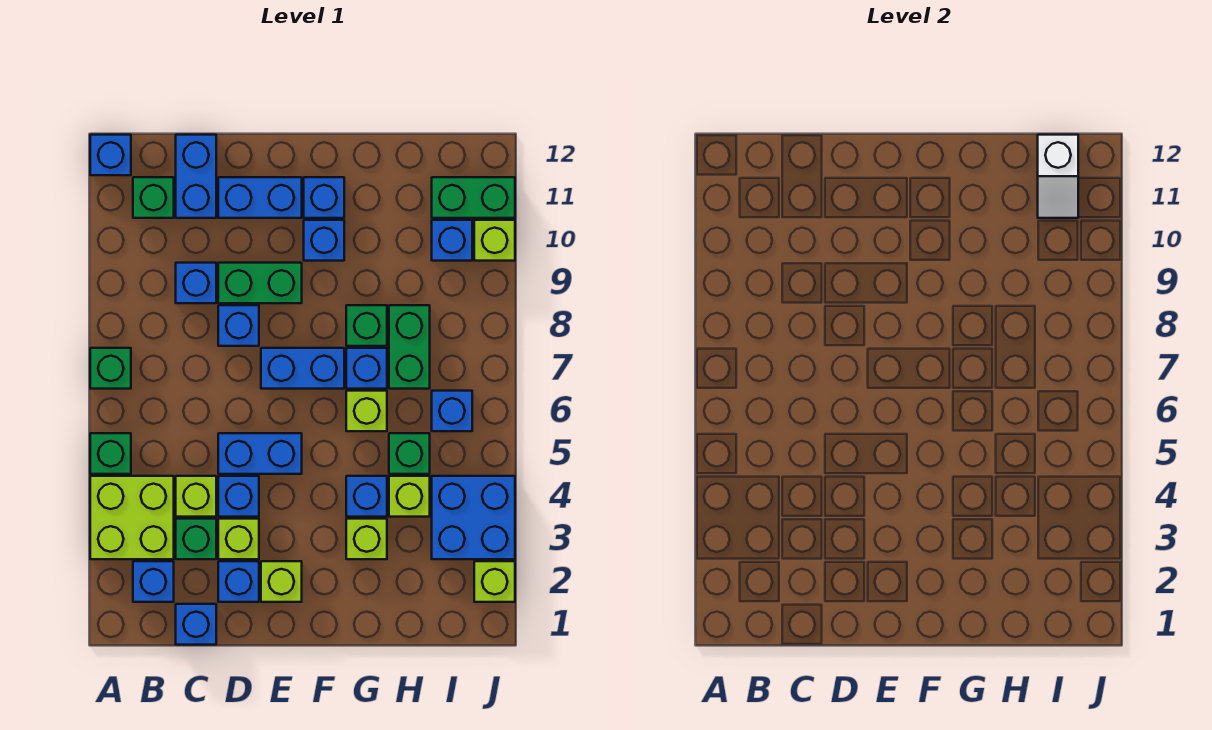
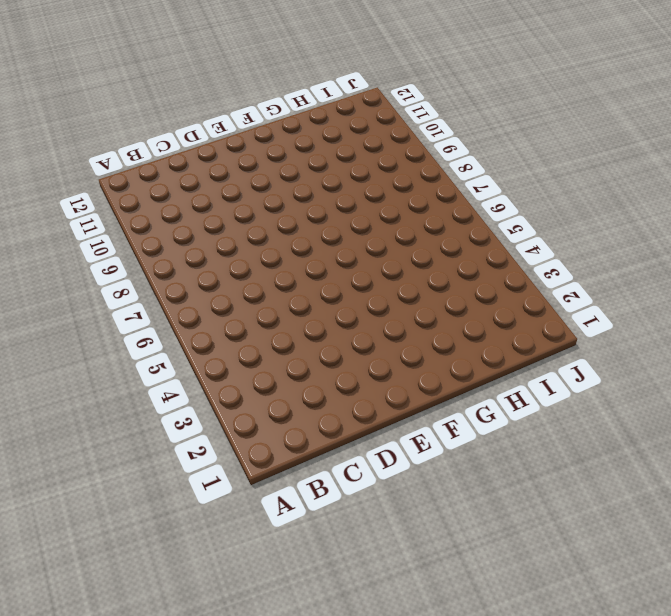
none -> lime 2x2 brick [90,476,174,559]
none -> green 1x1 brick [90,433,131,474]
none -> green 1x1 brick [90,348,131,389]
none -> blue 1x1 brick [90,135,131,175]

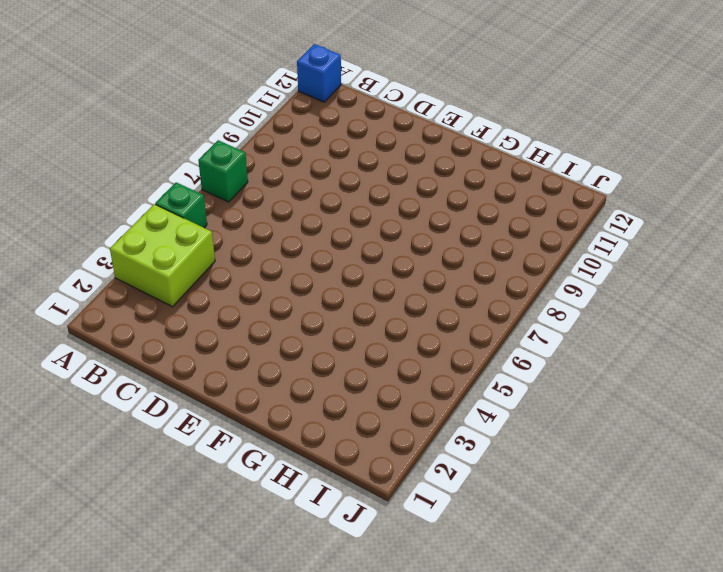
none -> blue 1x1 brick [133,561,174,602]
none -> green 1x1 brick [133,177,174,218]
none -> blue 1x1 brick [176,604,216,645]
none -> green 1x1 brick [176,519,216,559]

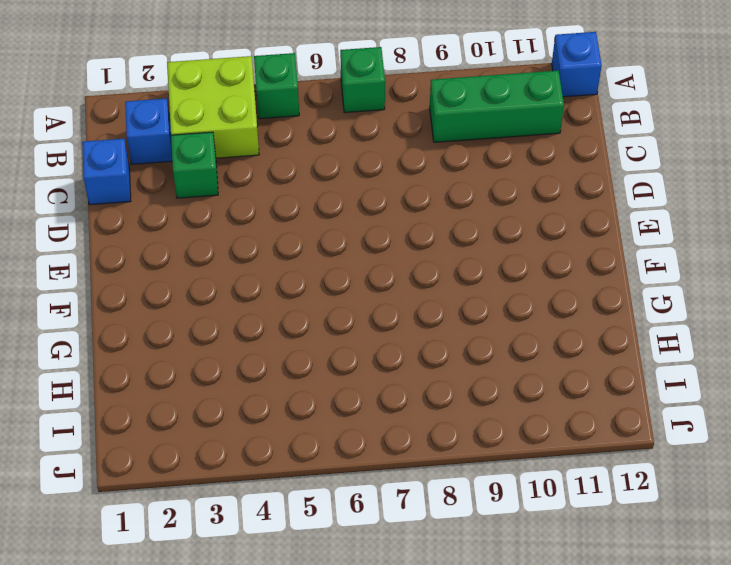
green 1x3 brick [430,71,564,142] -> green 1x1 brick [133,177,174,218]
none -> lime 1x1 brick [176,476,216,517]
none -> blue 1x1 brick [176,263,216,303]
none -> blue 1x2 brick [176,135,216,218]
none -> blue 1x1 brick [218,561,259,602]

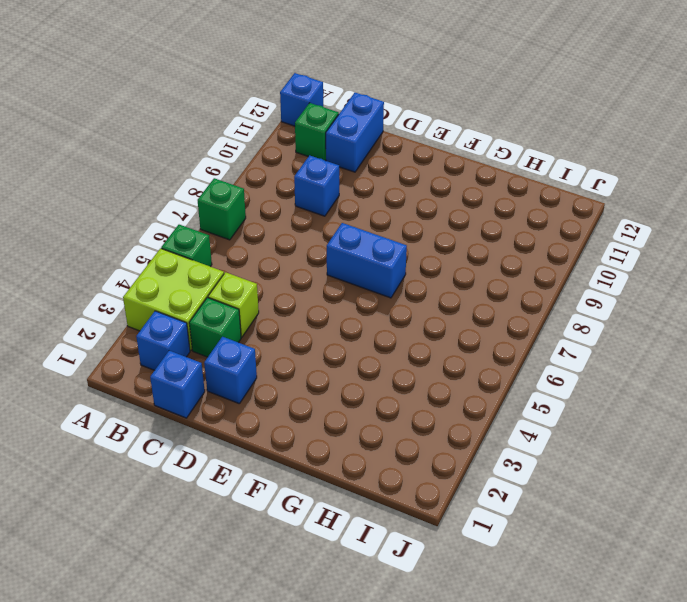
none -> lime 1x1 brick [218,519,259,559]
none -> blue 1x1 brick [218,476,259,517]
none -> blue 1x2 brick [218,433,302,474]
none -> blue 1x1 brick [218,305,259,346]

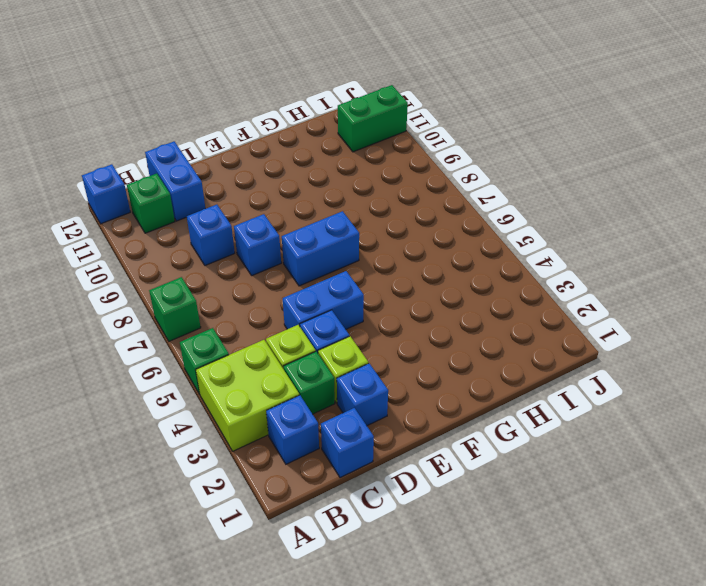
none -> green 1x2 brick [218,263,302,303]
none -> blue 1x2 brick [218,177,302,218]
none -> lime 1x1 brick [261,561,302,602]
none -> blue 1x1 brick [304,220,344,261]

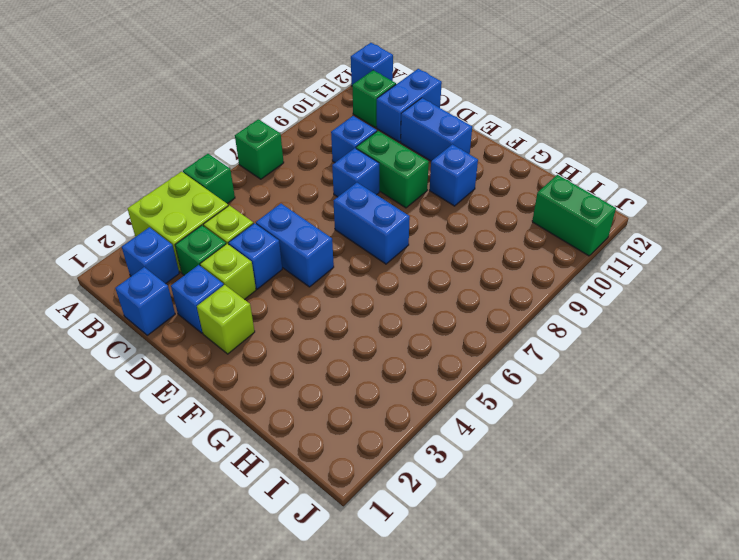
none -> blue 1x1 brick [304,177,344,218]
none -> lime 1x1 brick [346,519,387,559]
none -> blue 1x1 brick [346,476,387,517]
none -> lime 1x1 brick [346,391,387,431]

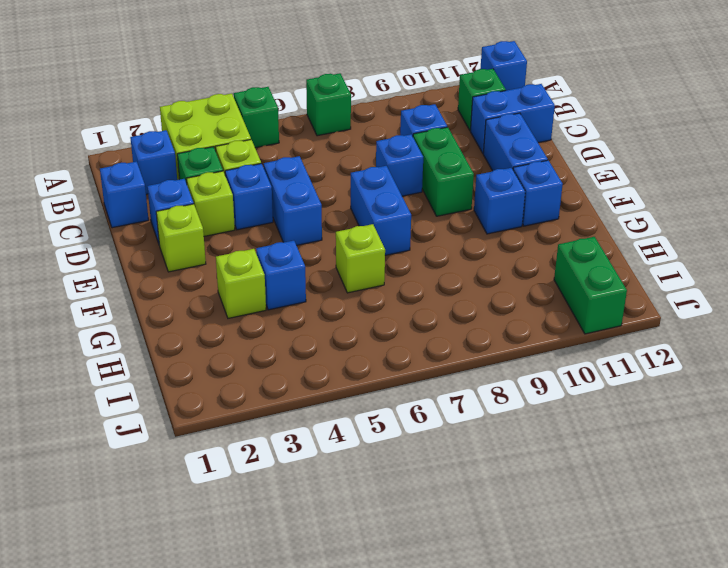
none -> blue 1x1 brick [346,348,387,389]
none -> green 1x1 brick [346,305,387,346]
none -> lime 1x1 brick [389,476,430,517]
none -> green 1x1 brick [389,433,430,474]

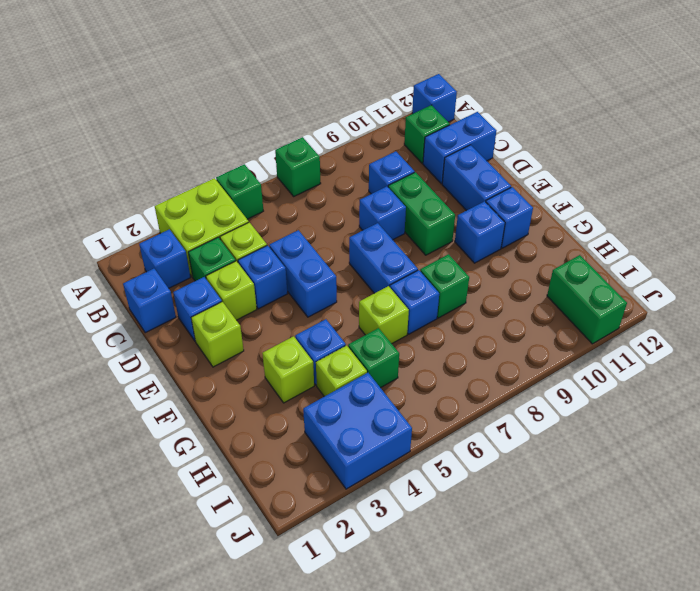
none -> green 1x2 brick [389,305,430,389]
none -> blue 1x1 brick [432,391,472,431]
none -> blue 1x1 brick [432,220,472,261]
none -> lime 1x1 brick [474,561,515,602]

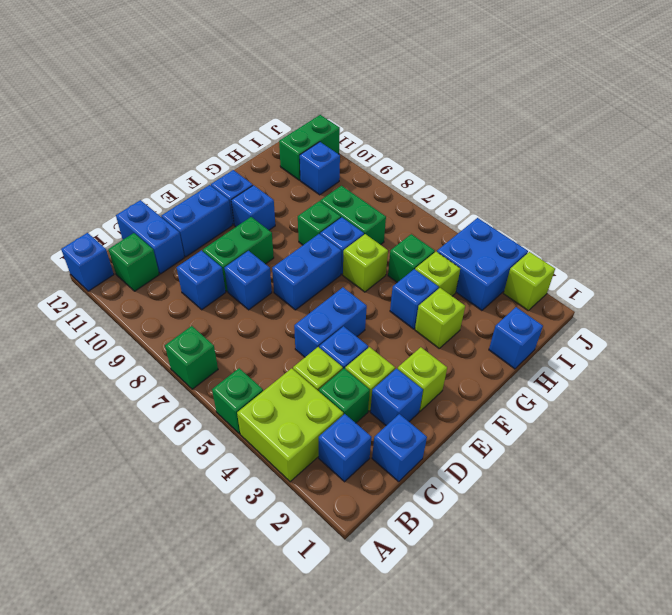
blue 1x1 brick [489,307,543,369] -> blue 1x1 brick moved to [432,391,472,431]
none -> lime 1x1 brick [474,220,515,261]
none -> white 1x2 slope [1038,135,1078,218]

